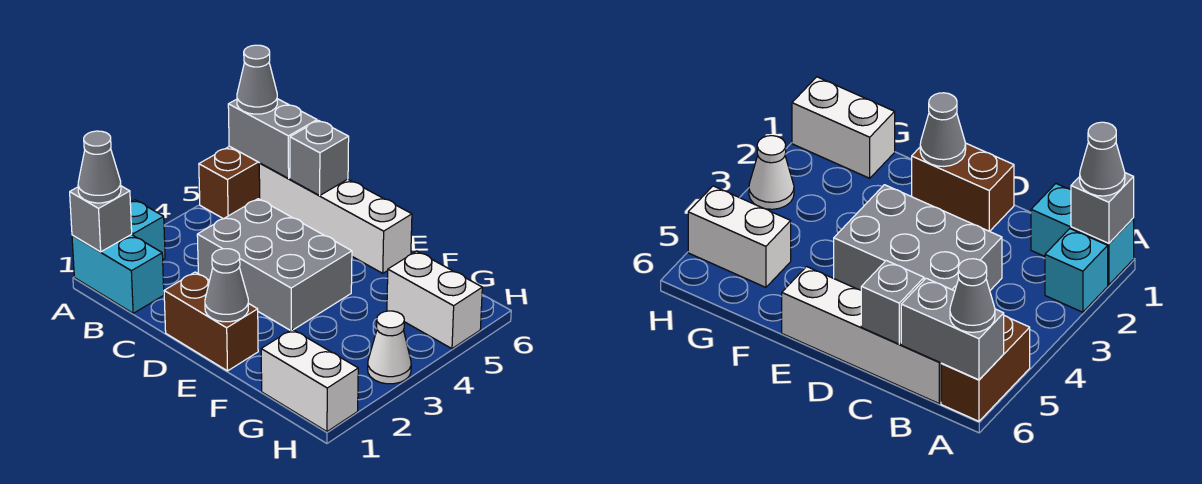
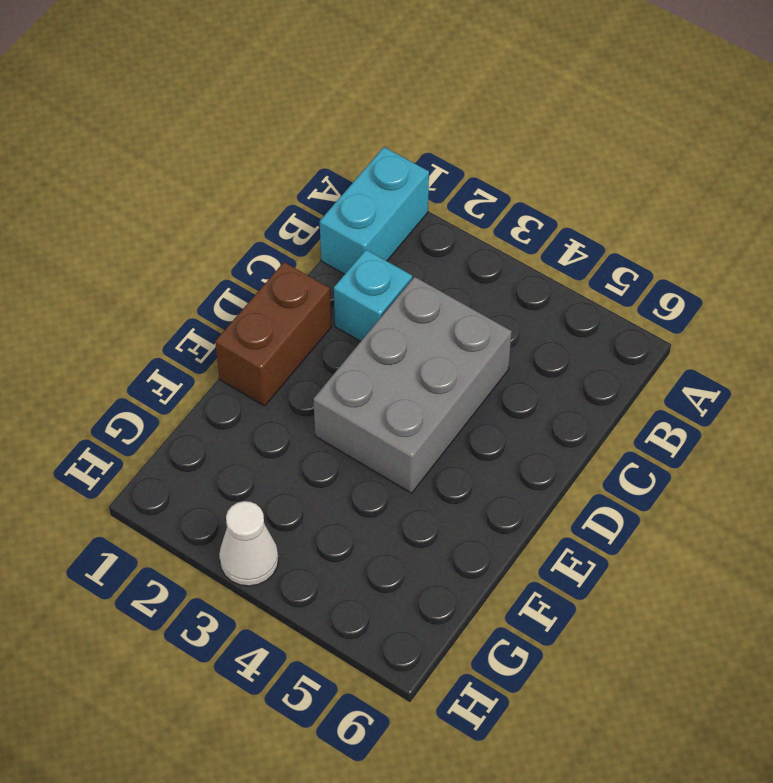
cyan 1x1 brick [334,250,412,341] -> cyan 1x1 brick moved to [130,200,165,259]
none -> brown 1x2 brick [199,146,260,219]
none -> white 1x4 brick [259,163,412,273]
none -> white 1x2 brick [261,329,358,432]

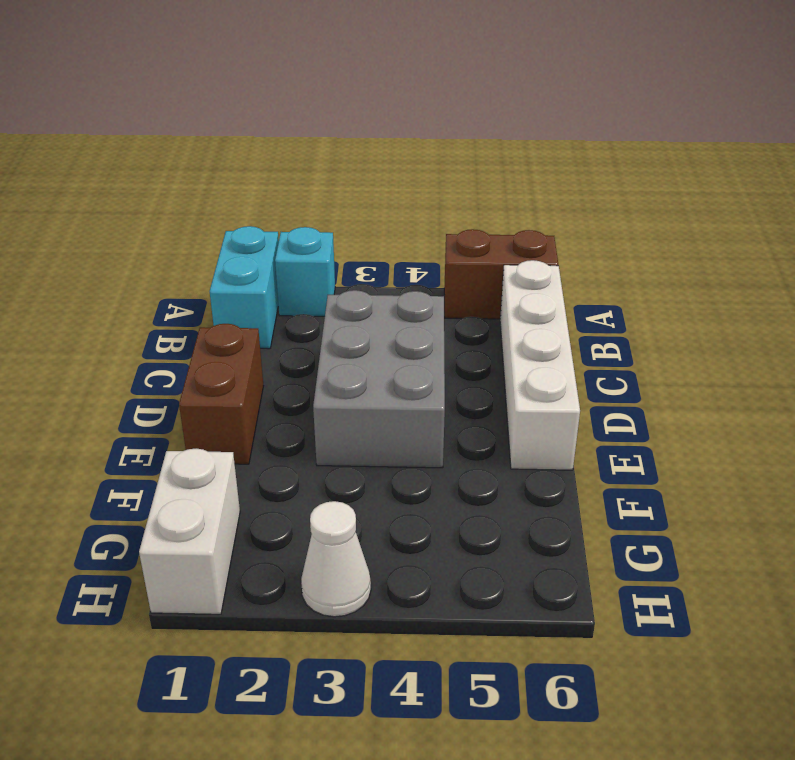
none -> white 1x2 brick [387,251,482,349]
none -> grey 1x1 brick [70,186,132,252]
none -> grey 1x2 brick [228,99,317,178]

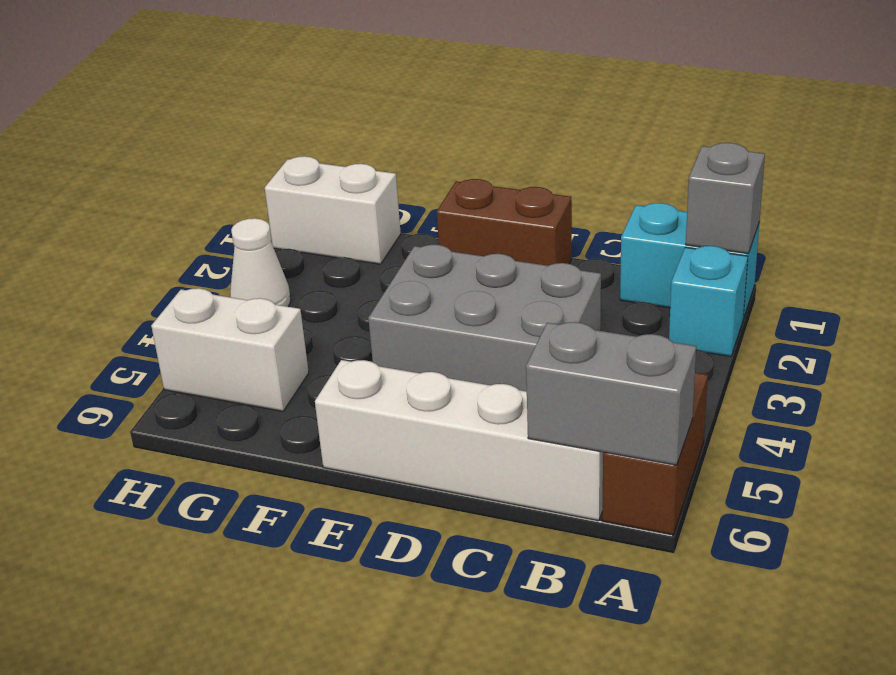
none -> grey 1x1 brick [290,121,349,195]
none -> grey 1x1 cone [205,249,248,322]
none -> grey 1x1 cone [78,131,121,203]

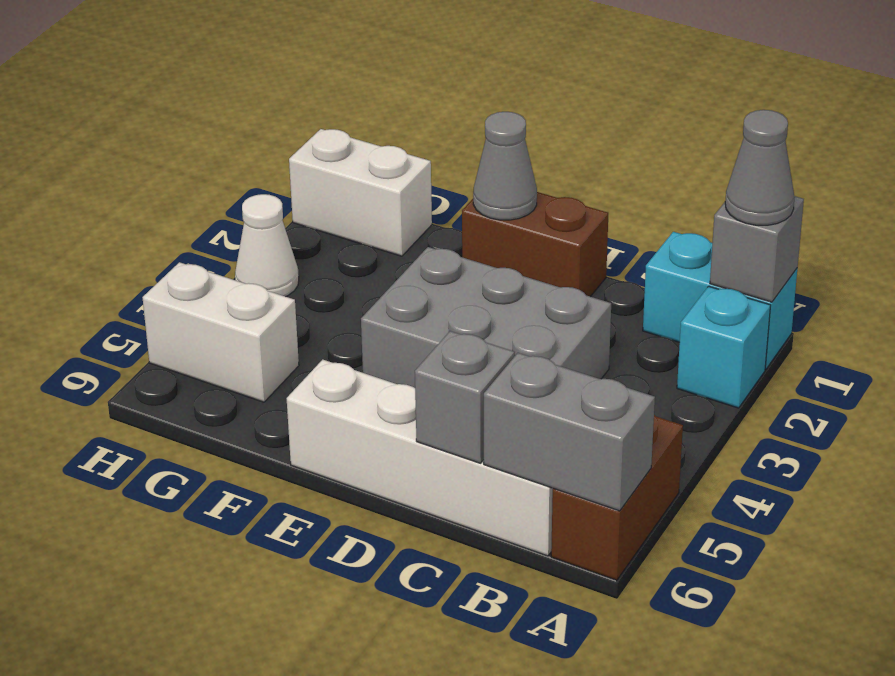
none -> grey 1x1 cone [237,45,277,114]

